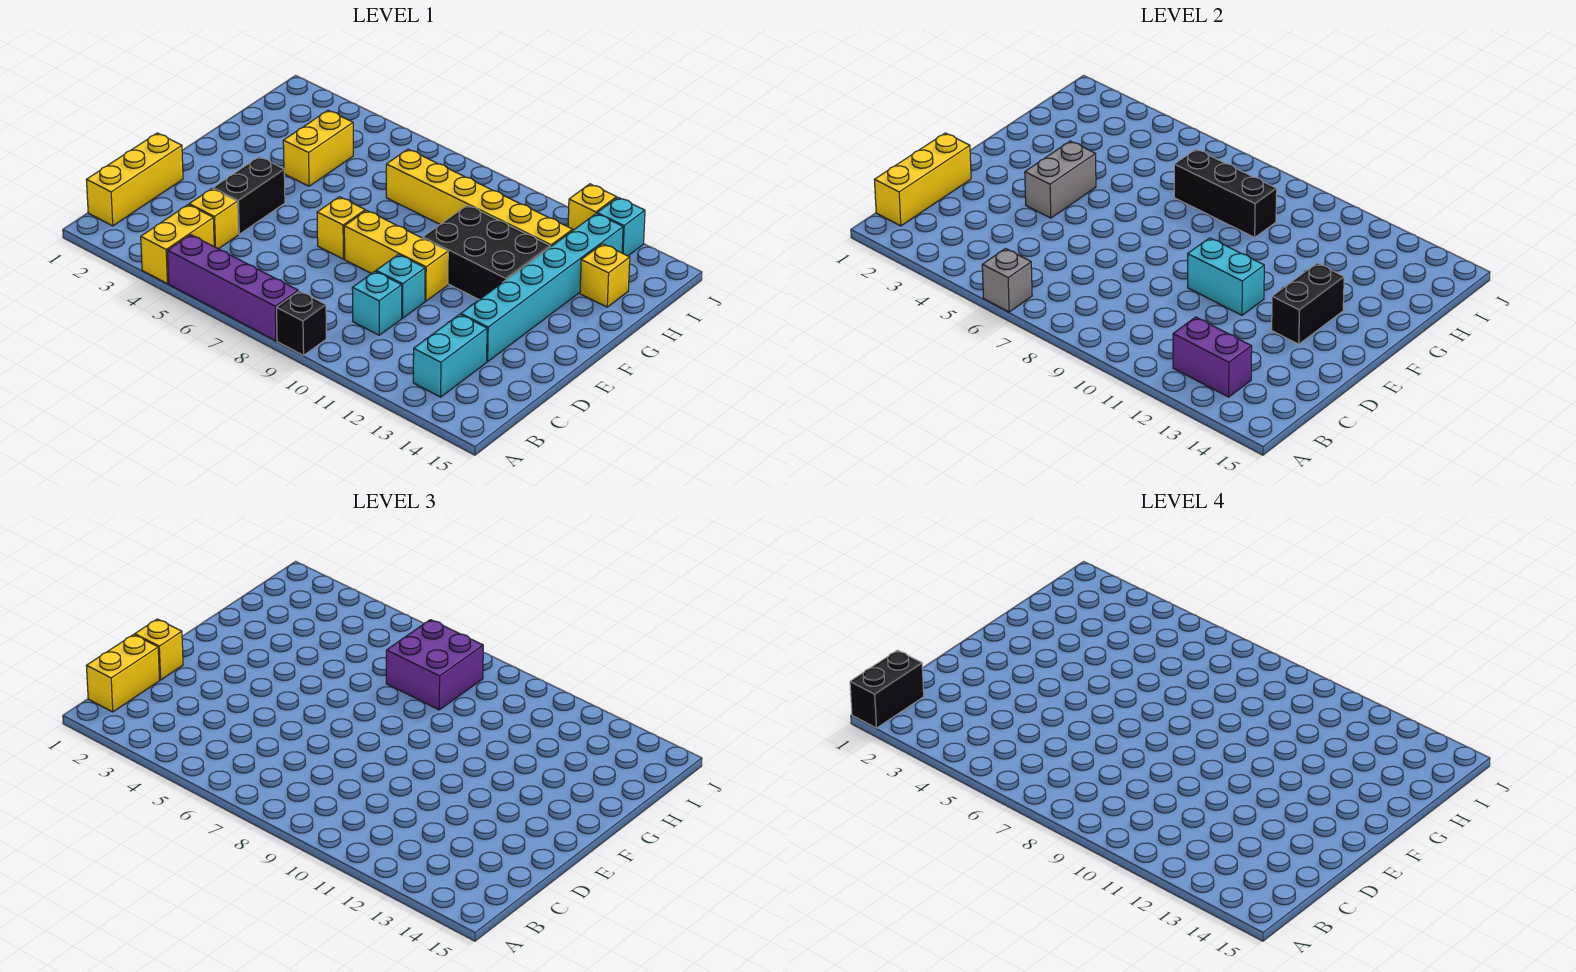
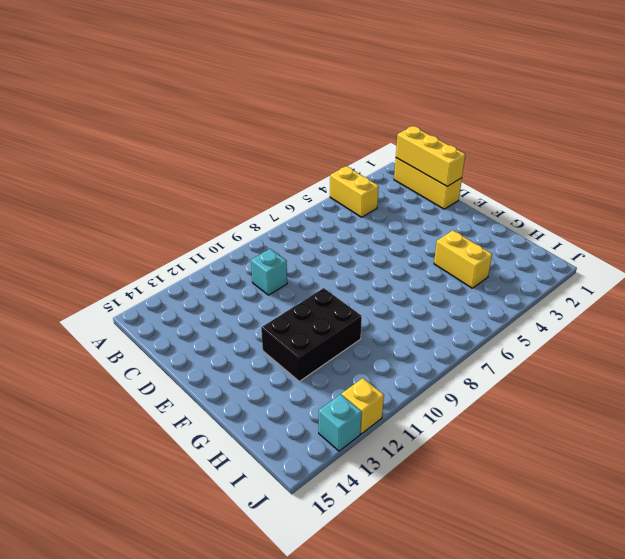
none -> purple 1x4 brick [167,235,298,341]
none -> black 1x1 brick [277,291,326,355]
none -> cyan 1x2 brick [413,314,487,397]

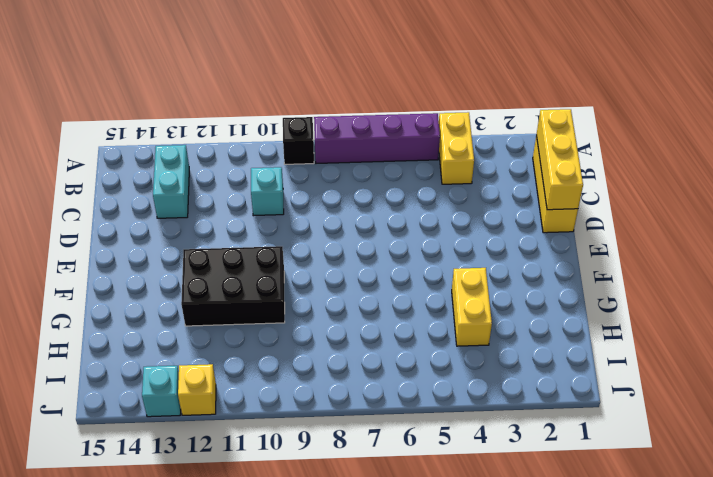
none -> yellow 1x1 brick [189,189,238,249]
none -> black 1x2 brick [213,157,285,234]
none -> cyan 1x1 brick [376,255,425,318]

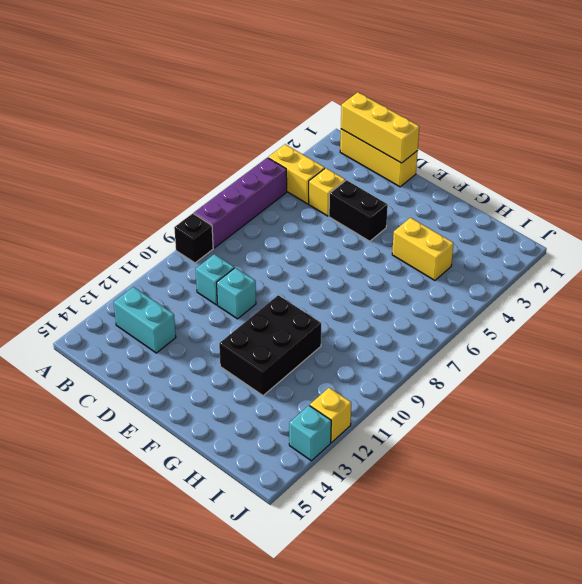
none -> cyan 1x6 brick [461,214,623,362]
none -> yellow 1x1 brick [317,197,365,259]
none -> yellow 1x3 brick [344,210,448,301]

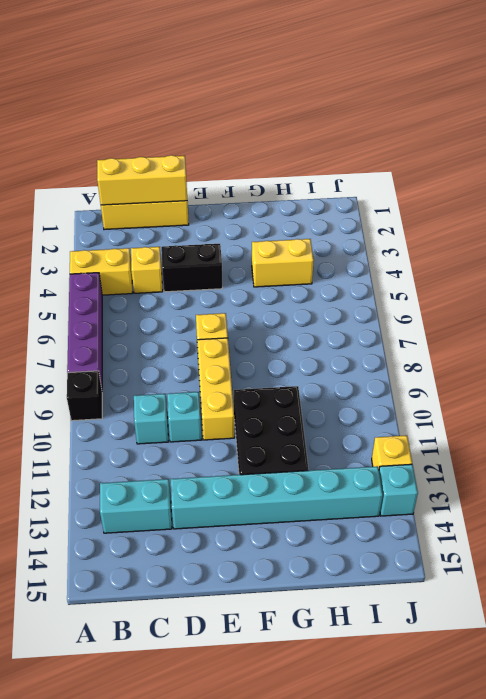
none -> yellow 1x6 brick [386,149,573,247]
none -> yellow 1x1 brick [580,244,630,307]
none -> grey 1x1 brick [982,249,1032,312]

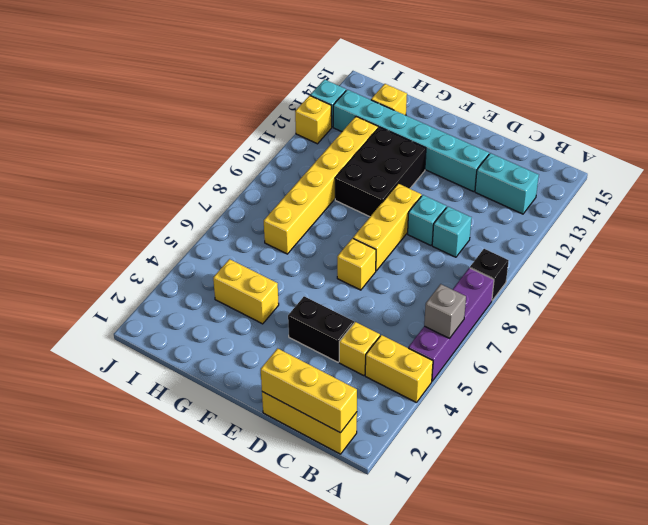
none -> purple 1x2 brick [1173,317,1252,397]
none -> grey 1x2 brick [1025,141,1096,218]
none -> cyan 1x2 brick [1188,238,1264,315]

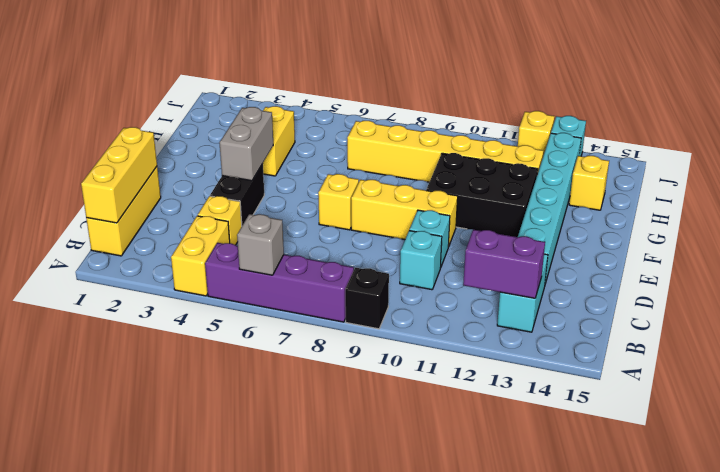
none -> cyan 1x2 brick [1188,238,1264,315]
none -> black 1x2 brick [1272,263,1344,344]
none -> black 1x3 brick [1174,149,1277,237]

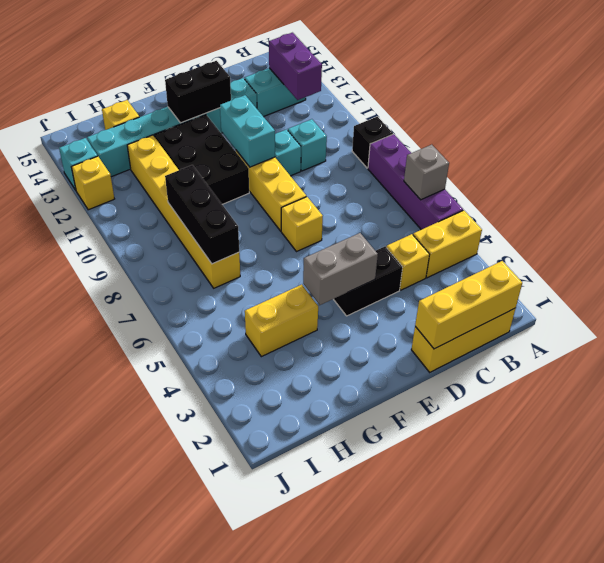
none -> yellow 1x2 brick [86,635,160,712]
none -> yellow 1x1 brick [135,619,183,680]
none -> purple 2x2 brick [386,620,483,710]

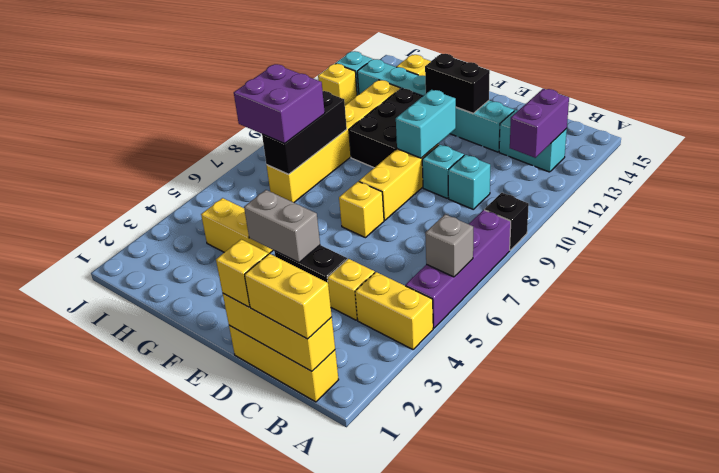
none -> black 1x2 brick [850,650,924,728]

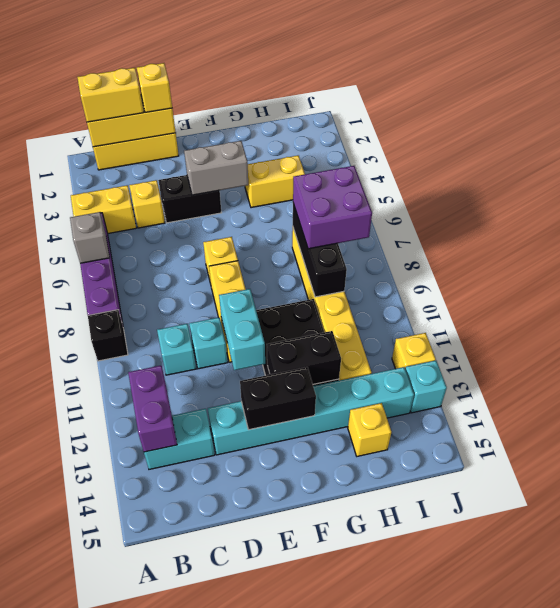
black 1x2 brick [267,331,341,384] -> black 1x2 brick moved to [850,650,924,728]

